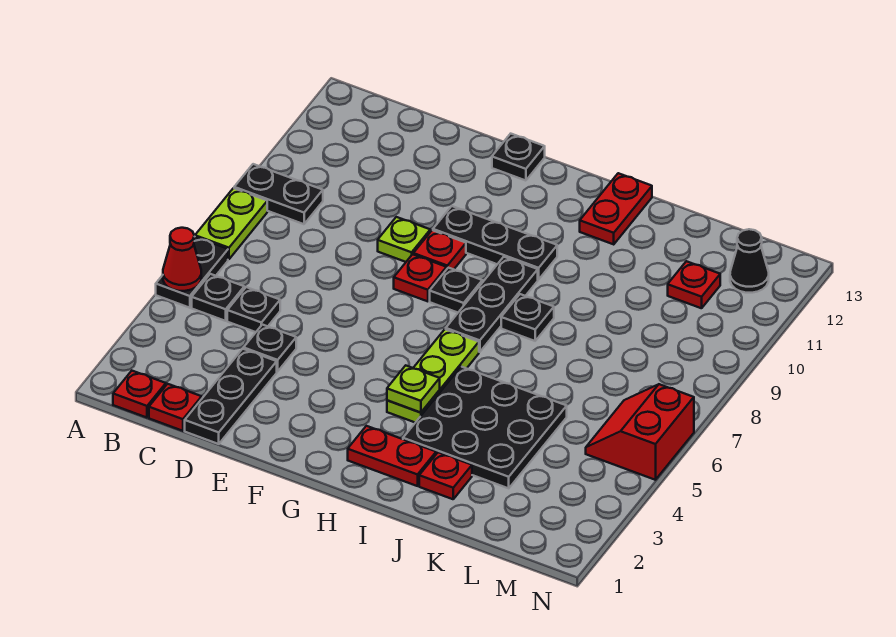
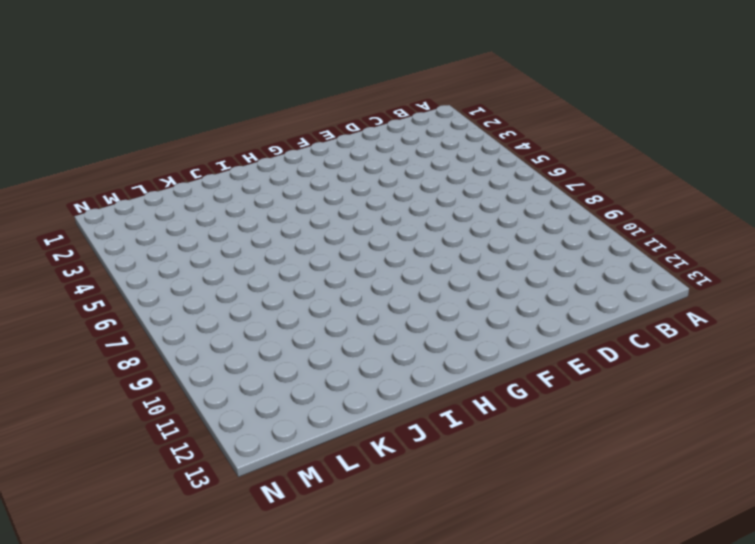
none -> black 1x2 plate [156,237,228,308]
none -> lime 1x2 plate [195,188,267,259]
none -> black 1x2 plate [234,164,323,224]

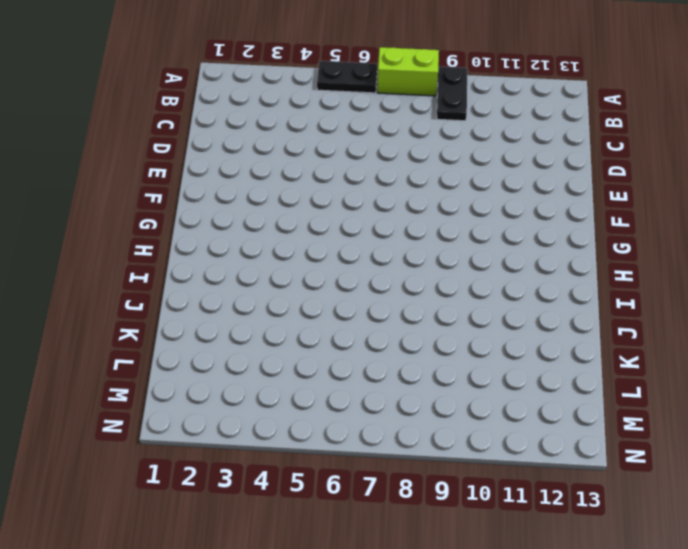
lime 1x2 brick [377,47,439,96] -> lime 1x2 plate [195,188,267,259]
none -> red 1x1 plate [113,371,166,418]
none -> black 1x1 plate [192,274,244,321]
none -> red 1x1 plate [149,384,202,431]

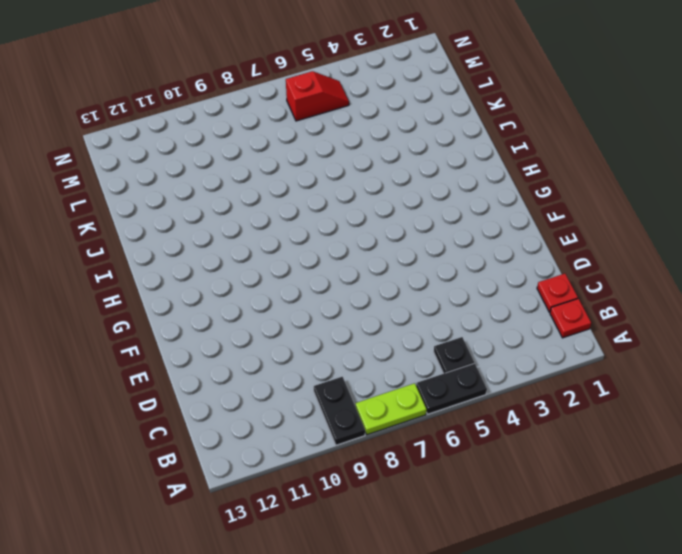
red 1x2 slope [286,71,349,121] -> red 2x2 slope [586,384,694,480]
none -> black 1x1 plate [227,287,280,332]
none -> black 1x3 plate [185,349,277,444]
none -> black 1x1 plate [244,325,296,372]

